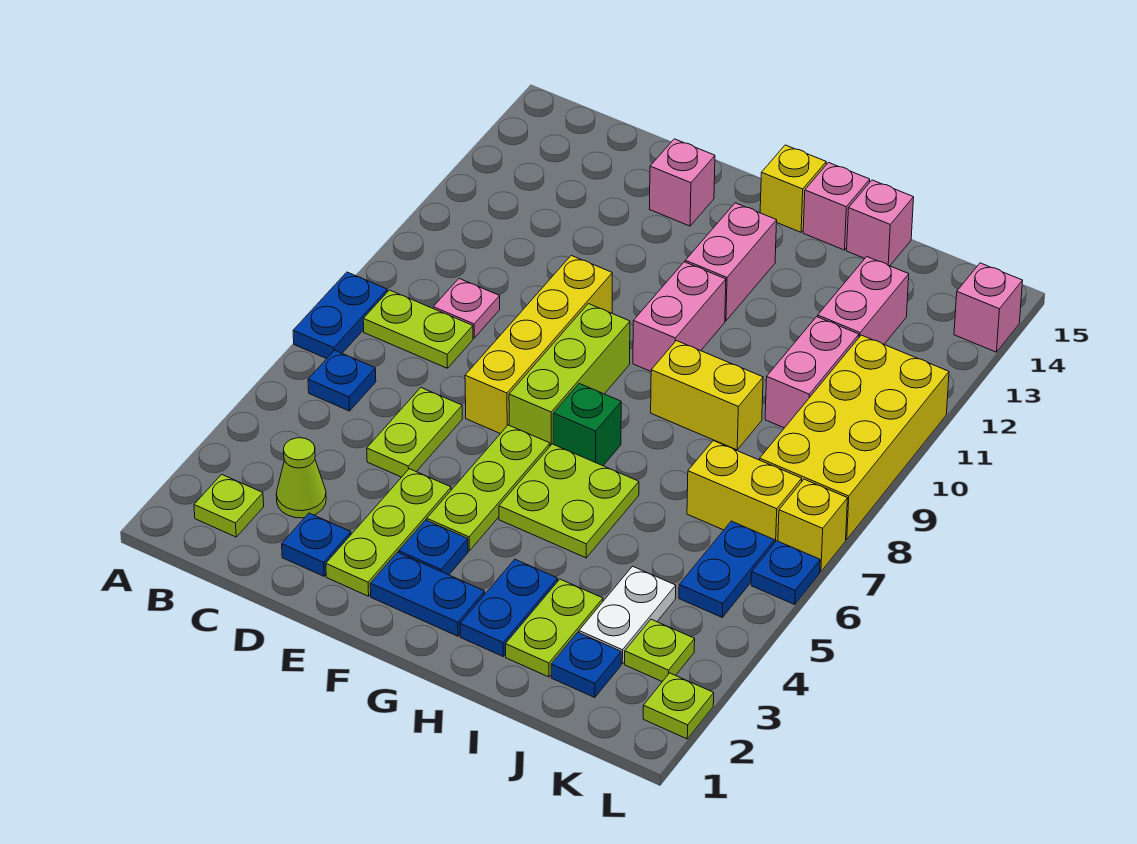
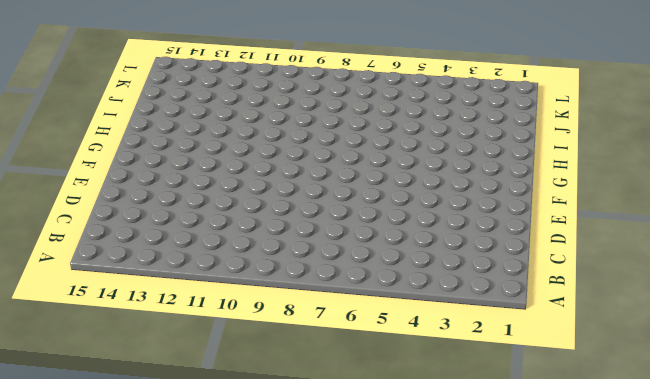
none -> blue 1x2 plate [293,272,387,359]
none -> lime 1x1 plate [194,474,264,537]
none -> blue 1x1 plate [308,350,376,411]
none -> lime 1x2 plate [363,290,473,368]

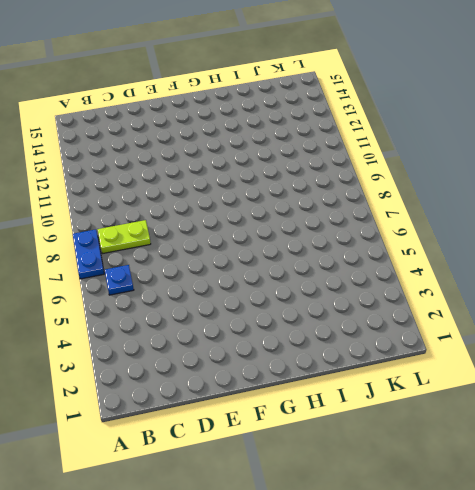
none -> lime 1x1 plate [194,474,264,537]
none -> lime 1x1 cone [276,438,326,518]
none -> pink 1x1 plate [433,279,500,338]
none -> blue 1x1 plate [282,513,351,576]

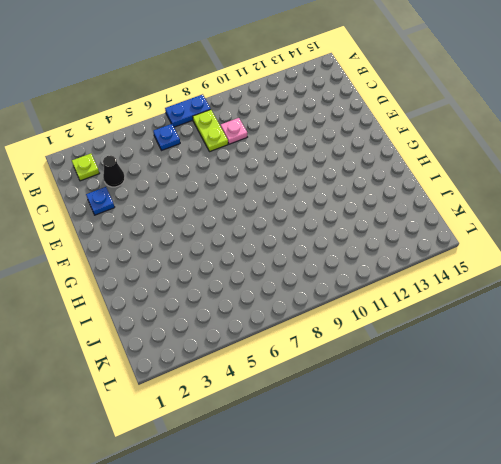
black 1x1 cone [103,156,125,187] -> lime 1x1 cone [276,438,326,518]
none -> lime 1x2 plate [367,388,462,477]
none -> lime 1x3 plate [326,469,451,596]
none -> yellow 1x4 brick [465,255,612,434]
none -> pink 1x1 brick [650,139,715,226]

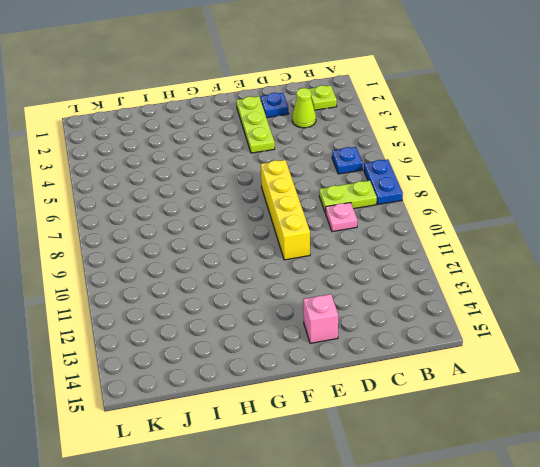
none -> lime 1x2 plate [367,388,462,477]
none -> blue 1x2 plate [370,552,485,636]
none -> blue 1x1 plate [399,520,468,575]
none -> lime 1x3 plate [427,425,550,551]

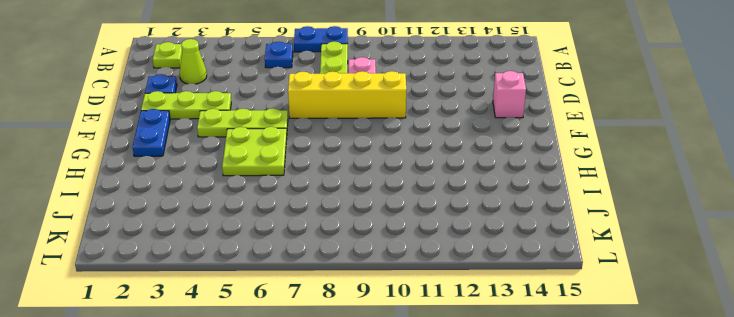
none -> lime 1x2 plate [367,388,462,477]
none -> blue 1x1 plate [399,520,468,575]
none -> lime 1x3 brick [509,304,630,446]
none -> green 1x1 brick [553,384,621,466]

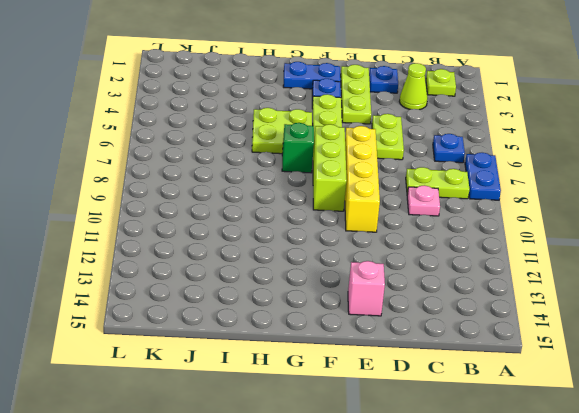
none -> pink 1x2 brick [633,262,726,371]
none -> pink 1x2 brick [685,203,777,321]
none -> yellow 1x1 brick [760,145,826,232]
none -> blue 1x2 plate [460,560,558,656]

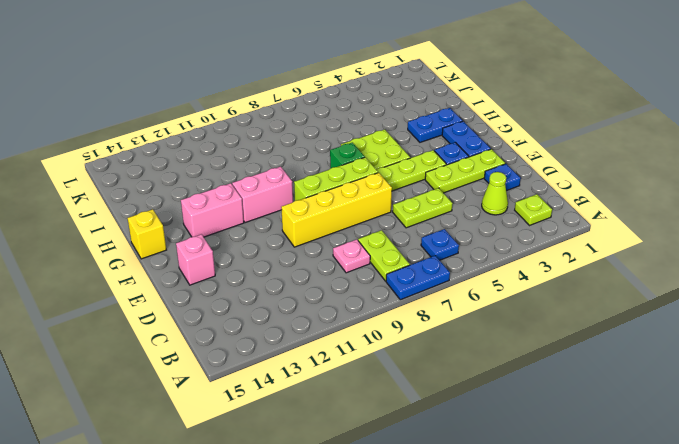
none -> yellow 1x2 brick [651,341,763,450]
none -> pink 1x1 brick [803,163,870,250]
none -> lime 1x2 plate [506,579,603,677]
none -> pink 1x1 brick [847,180,914,266]

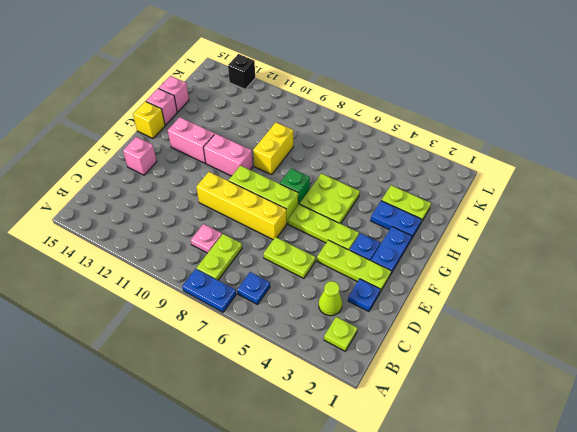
black 1x1 brick [228,54,255,89] -> none
none -> blue 1x1 plate [551,632,621,698]
none -> white 1x2 plate [579,566,676,664]
none -> yellow 1x2 brick [687,441,802,543]
none -> pink 1x2 brick [765,317,859,428]

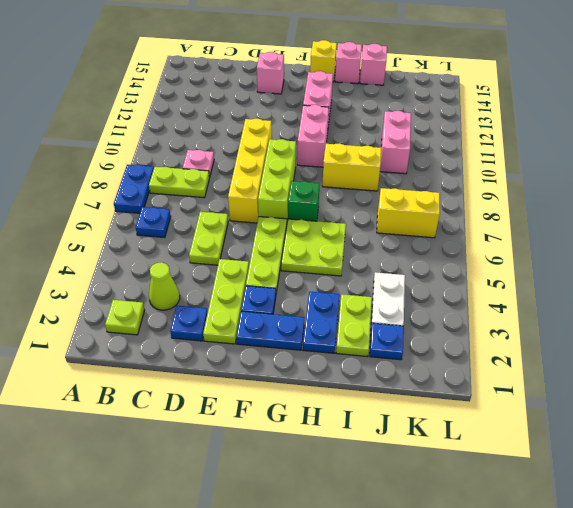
none -> pink 1x2 brick [818,257,909,344]
none -> lime 1x1 plate [625,619,695,682]
none -> blue 1x2 plate [679,521,774,617]
none -> yellow 2x4 brick [760,335,949,539]

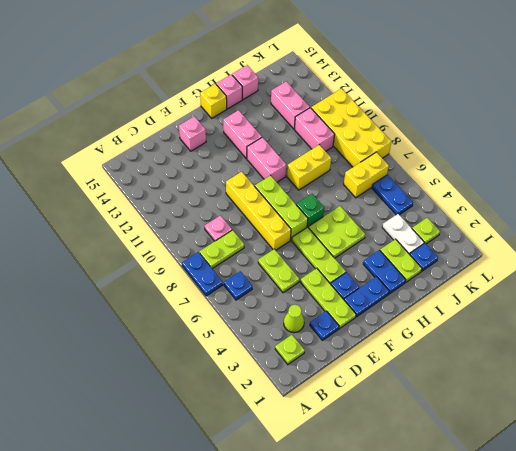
none -> lime 1x1 plate [643,673,714,739]
none -> blue 1x1 plate [751,541,820,604]
none -> yellow 1x1 brick [778,479,848,572]
none -> pink 1x1 brick [954,263,1023,352]

